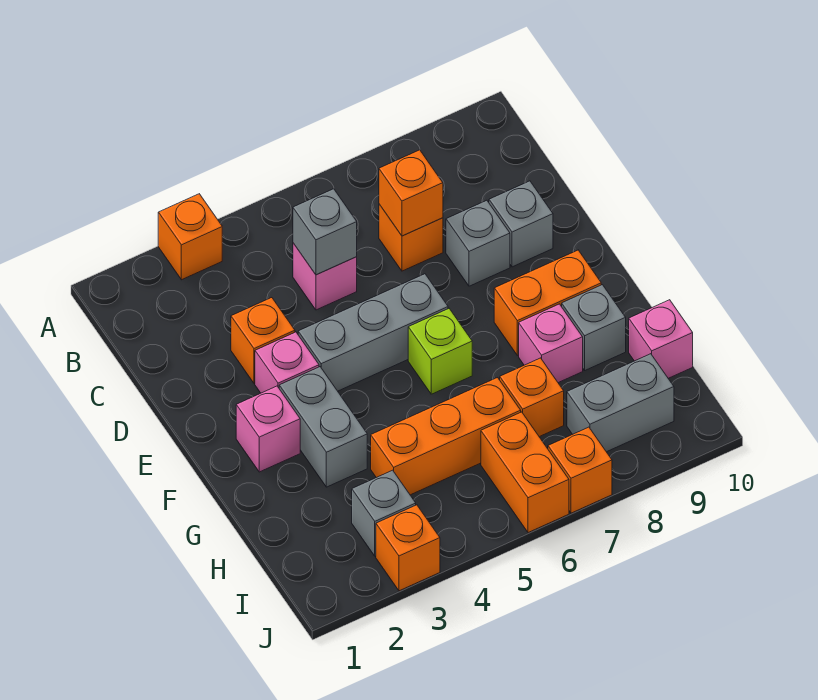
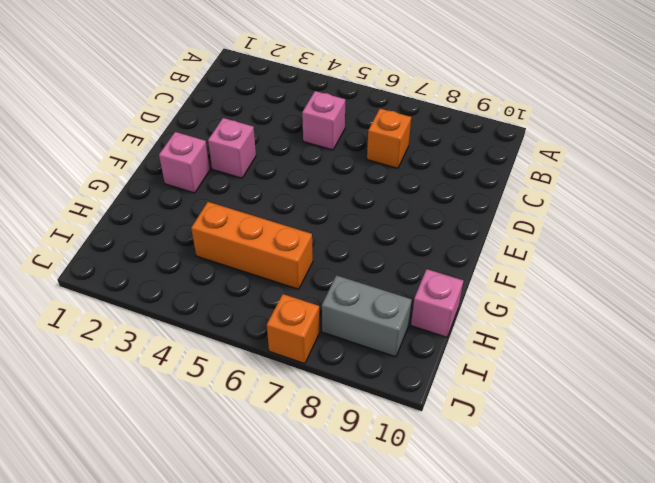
none -> orange 1x1 brick [158,194,222,280]
none -> orange 1x1 brick [231,298,295,383]
none -> grey 1x1 brick [446,200,510,286]

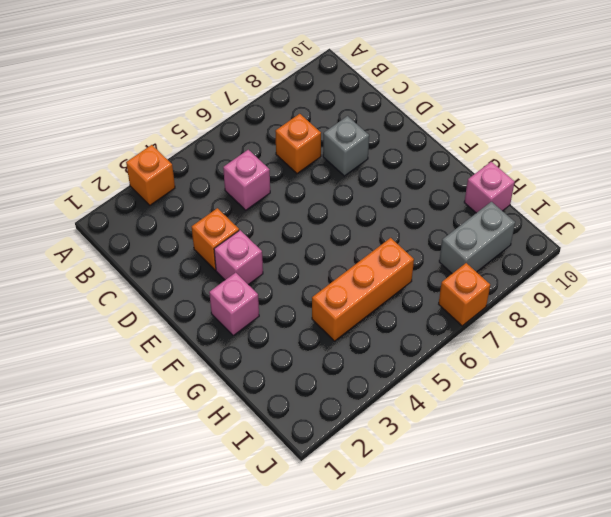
none -> grey 1x1 brick [489,181,553,267]
none -> grey 1x3 brick [298,274,448,391]
none -> grey 1x2 brick [279,367,367,487]

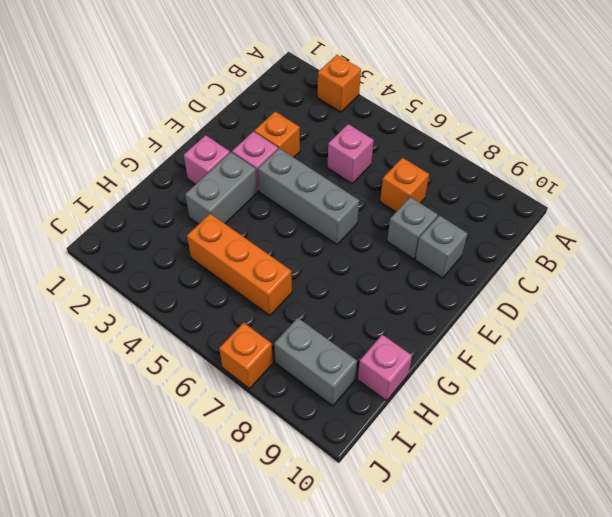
none -> lime 1x1 brick [408,309,472,394]
none -> orange 1x2 brick [494,250,601,355]
none -> pink 1x1 brick [519,304,583,383]

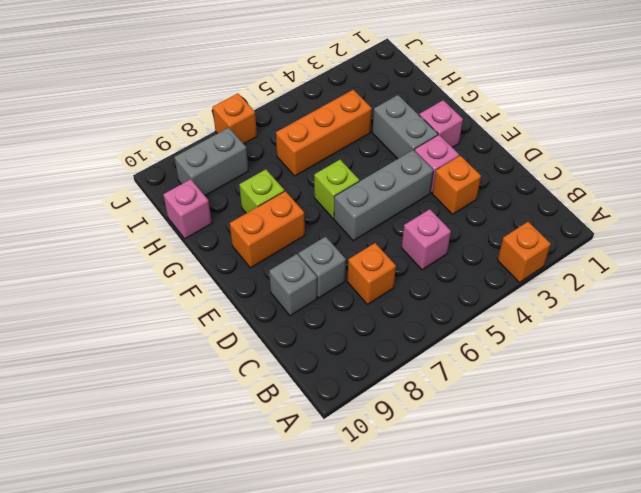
lime 1x1 brick [239,169,284,213] -> pink 1x1 brick [519,304,583,383]
none -> grey 1x1 brick [562,285,626,370]
none -> orange 1x1 brick [500,358,564,437]
none -> grey 1x1 brick [352,470,416,556]

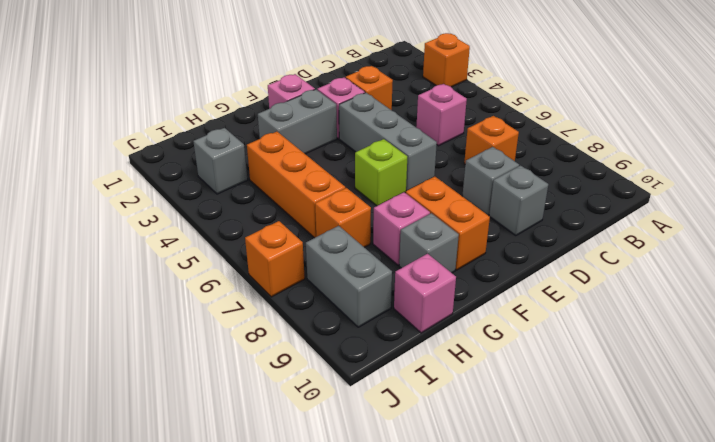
none -> orange 1x2 brick [481,412,569,533]
none -> orange 1x1 brick [376,505,440,591]
none -> grey 1x1 brick [293,189,357,275]

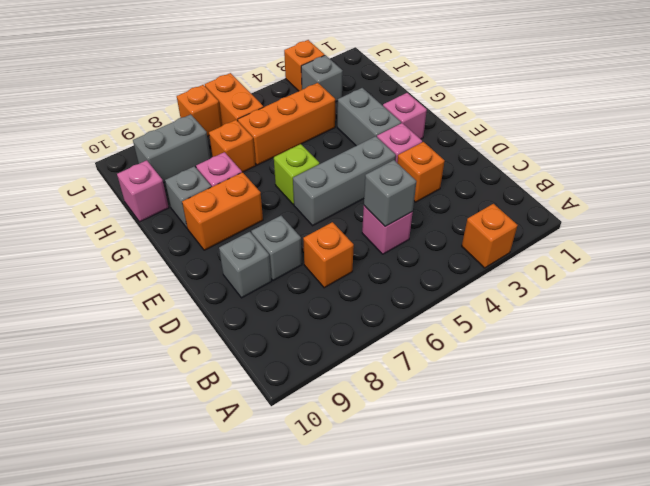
none -> orange 1x1 brick [379,150,443,236]

